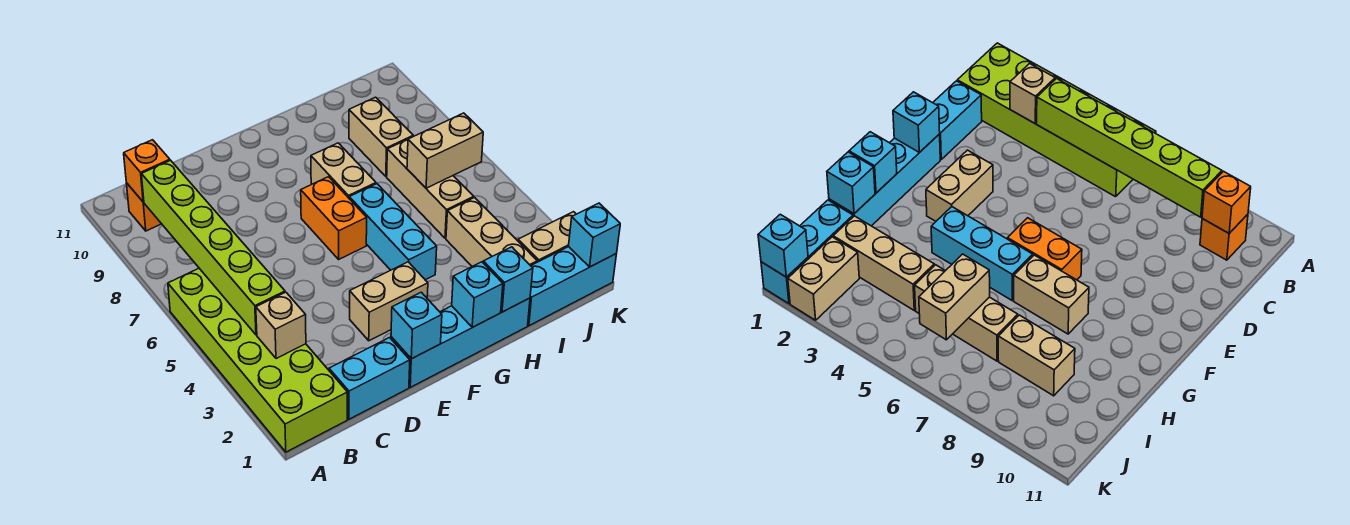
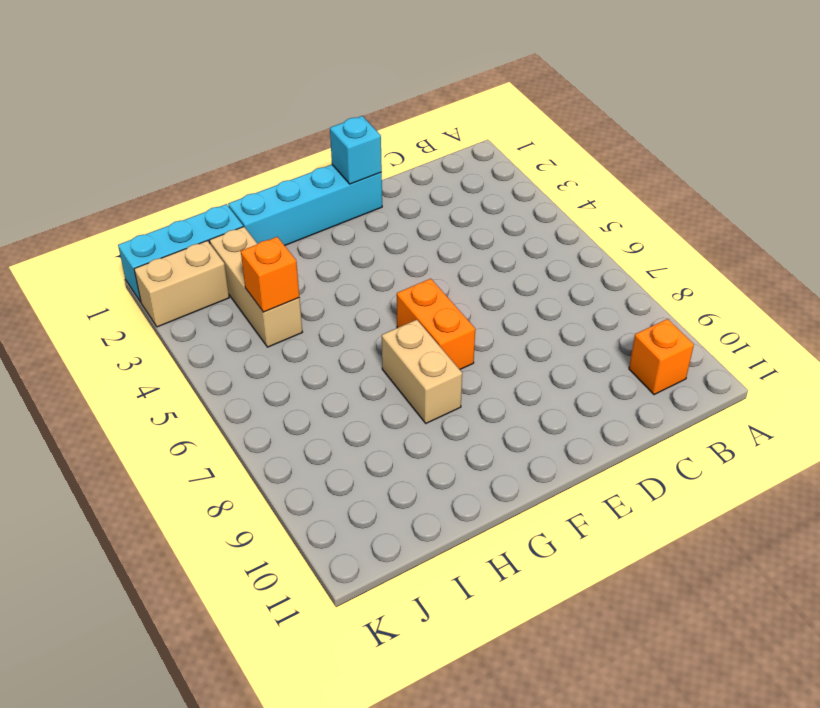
orange 1x1 brick [241,237,299,312] -> orange 1x1 brick moved to [124,140,170,202]
none -> lime 2x6 brick [168,268,347,452]
none -> cyan 1x2 brick [329,338,410,419]
none -> tan 1x2 brick [350,262,428,341]

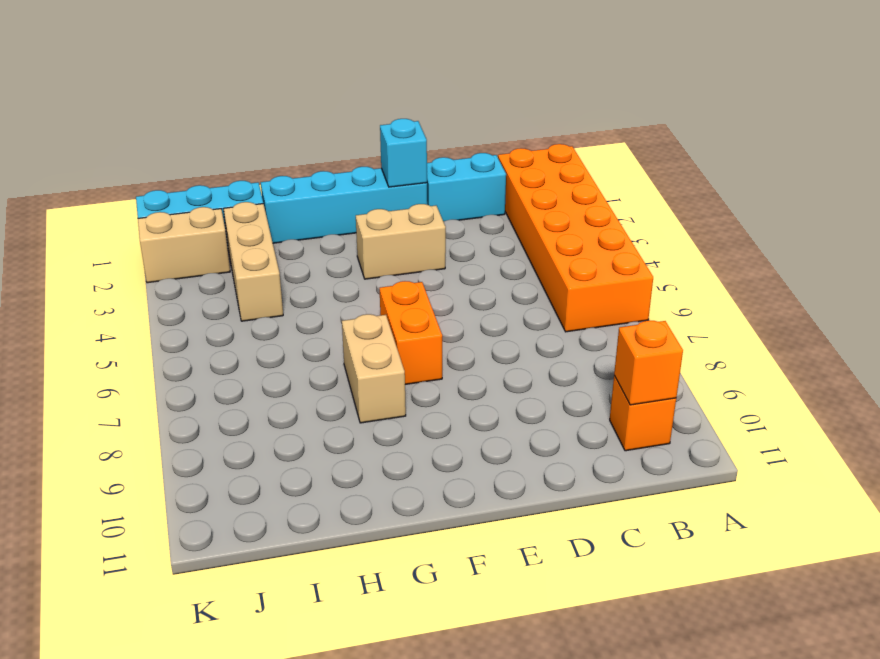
orange 2x6 brick [498,144,653,332] -> lime 2x6 brick [168,268,347,452]
none -> cyan 1x3 brick [349,184,437,280]
none -> tan 1x3 brick [387,139,474,238]
none -> tan 1x2 brick [349,97,413,177]

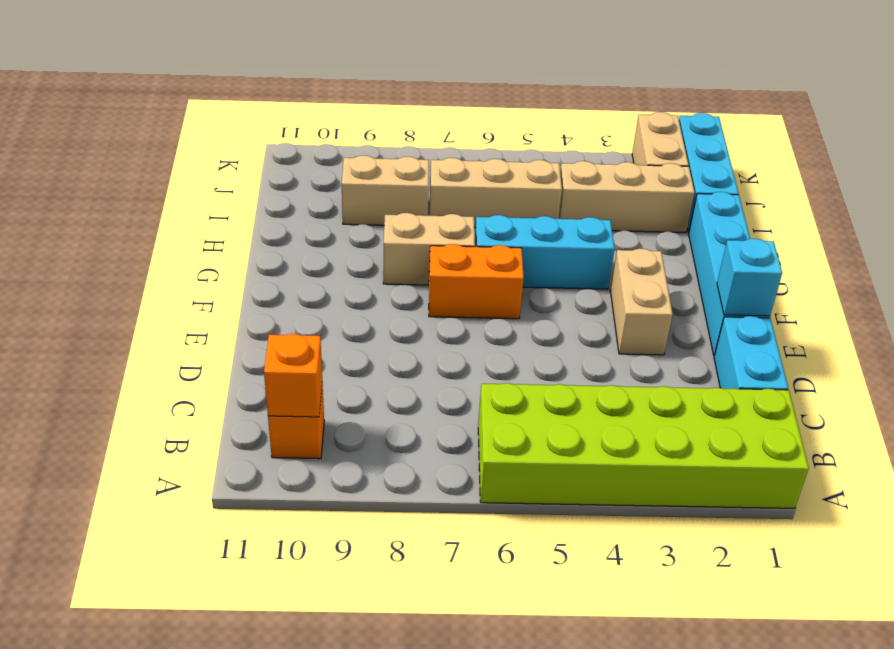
none -> tan 1x1 brick [256,292,306,359]
none -> lime 1x6 brick [142,160,285,335]
none -> cyan 1x1 brick [452,262,503,327]

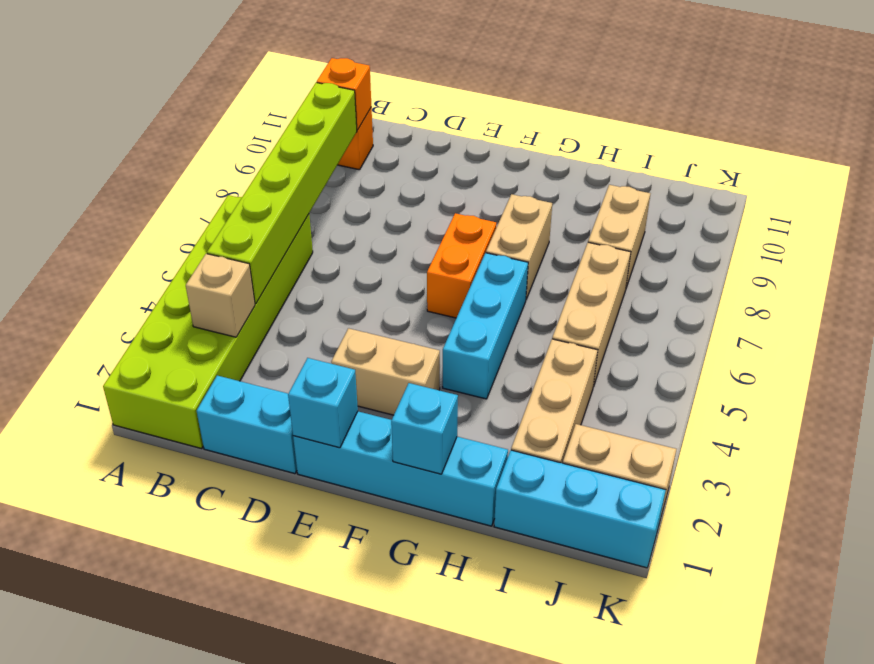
none -> cyan 1x1 brick [483,247,533,312]
none -> tan 1x2 brick [407,113,483,188]
none -> cyan 1x1 brick [569,203,620,267]

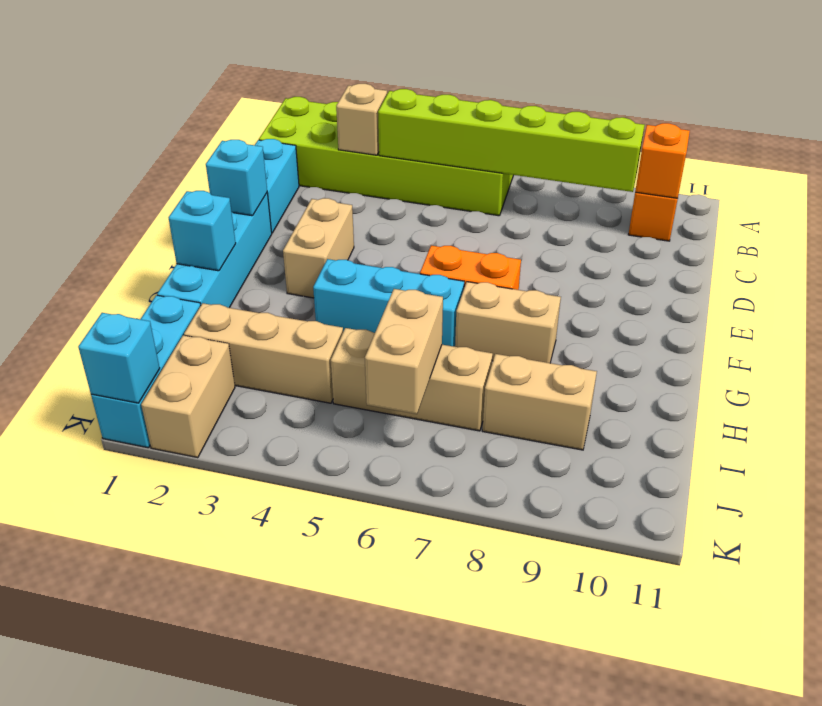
none -> cyan 1x1 brick [483,247,533,312]

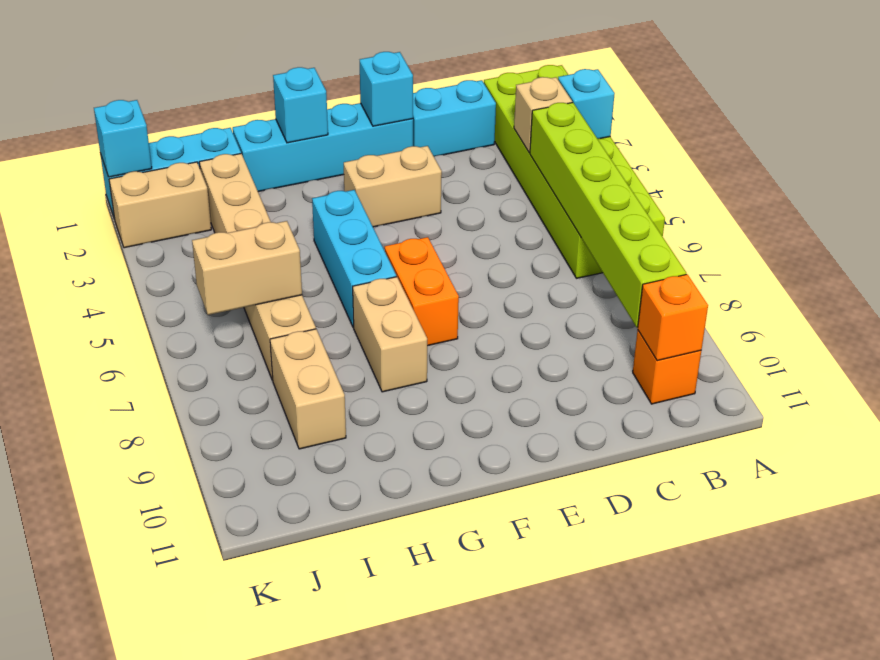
cyan 1x1 brick [558,69,615,139] -> cyan 1x1 brick moved to [483,247,533,312]

